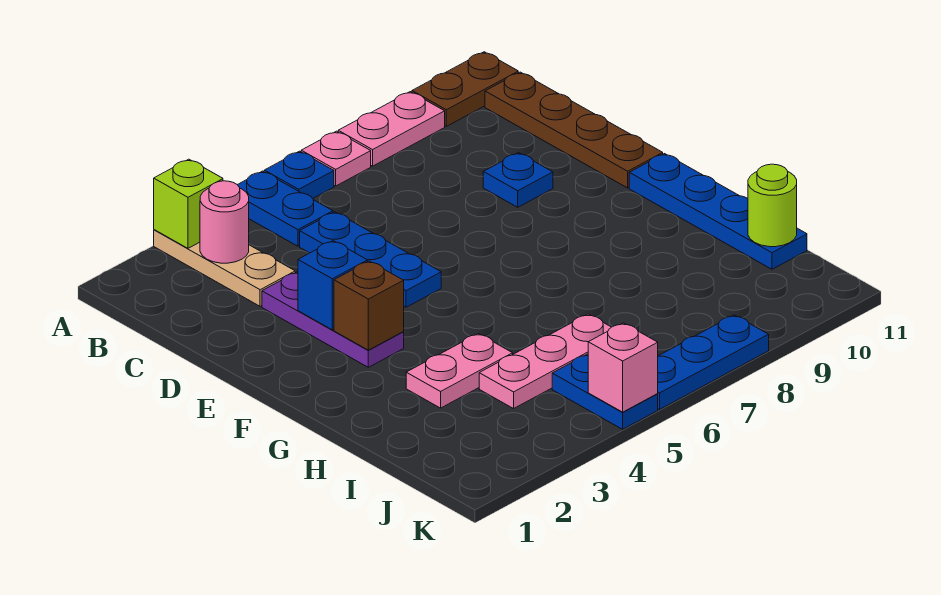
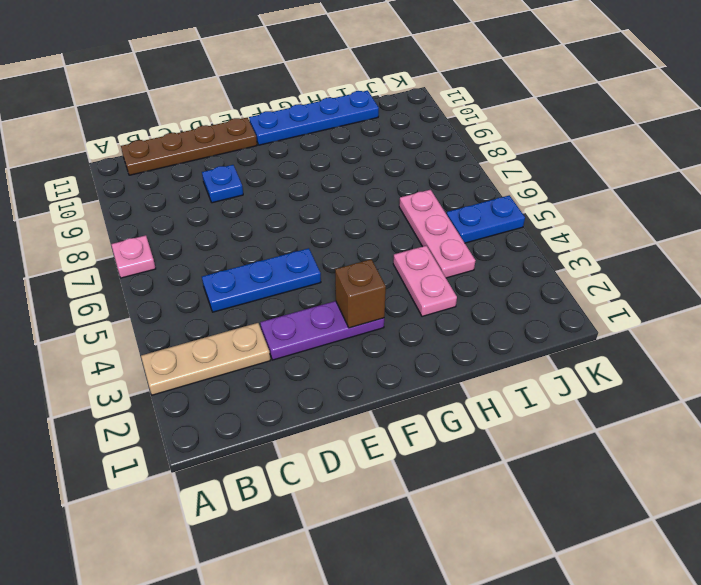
none -> blue 1x2 plate [238,171,333,246]
none -> blue 1x1 plate [264,151,334,198]
none -> pink 1x2 plate [338,92,445,166]

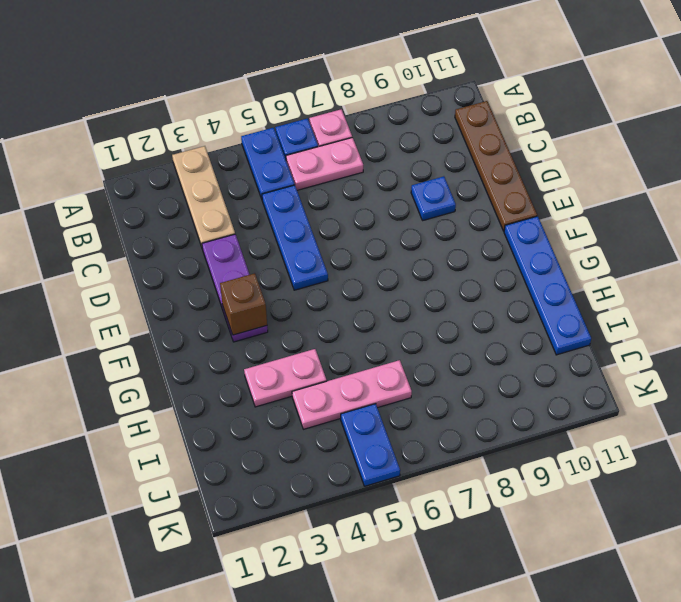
pink 1x2 plate [286,137,363,190] -> pink 1x2 plate moved to [338,92,445,166]
none -> brown 1x2 plate [412,52,518,126]
none -> blue 1x3 plate [658,315,769,409]
none -> lime 1x1 brick [154,159,223,248]

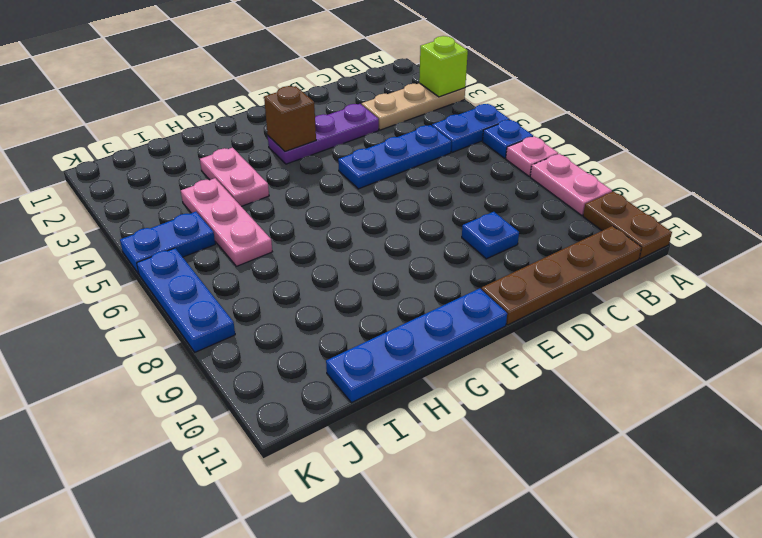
none -> pink 1x1 round brick [200,181,249,263]
none -> blue 1x1 brick [298,241,367,330]
none -> lime 1x1 round brick [748,164,797,247]

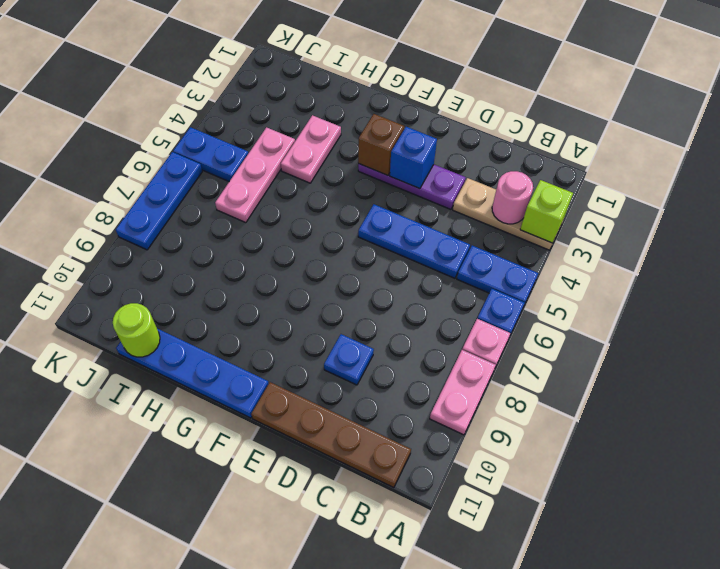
none -> brown 1x2 plate [412,52,518,126]
none -> pink 1x1 brick [588,323,658,412]

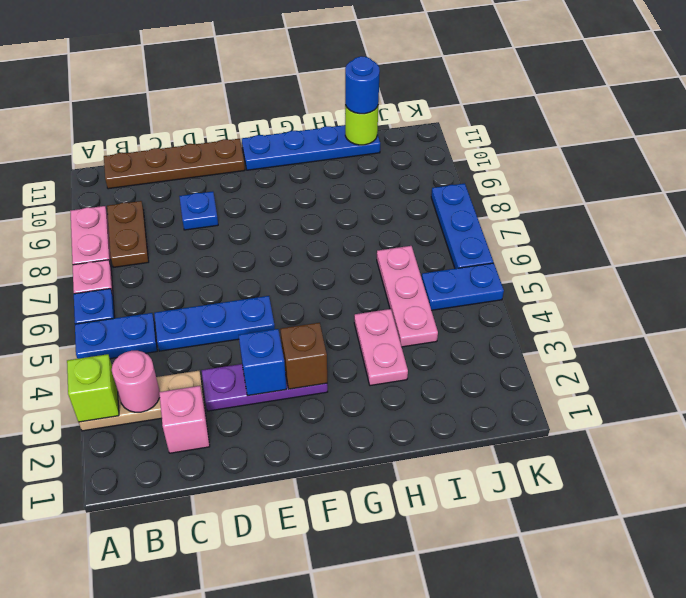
brown 1x2 plate [107,201,149,267] -> brown 1x2 plate moved to [412,52,518,126]
pink 1x1 brick [159,386,210,453] -> pink 1x1 brick moved to [588,323,658,412]
blue 1x1 round brick [345,56,380,114] -> none

